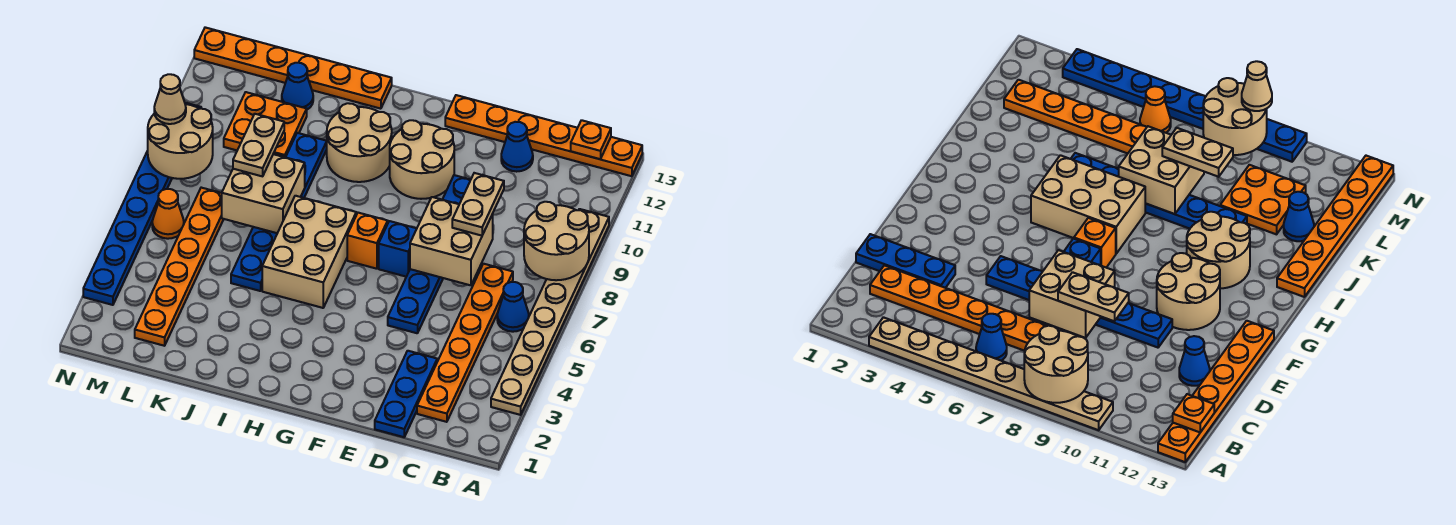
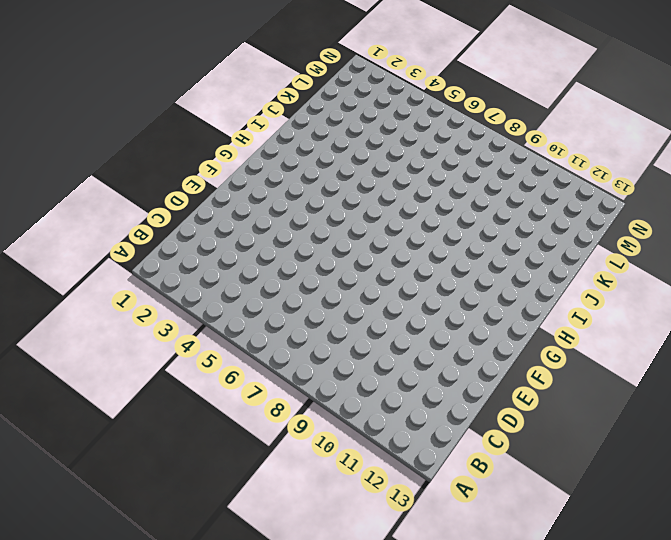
none -> tan 1x8 plate [491,209,609,415]
none -> orange 1x6 plate [445,95,642,176]
none -> blue 1x1 cone [497,282,529,332]

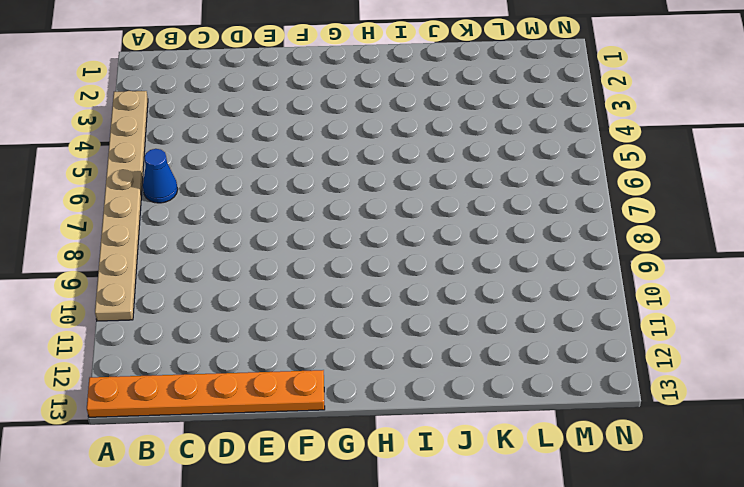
none -> orange 1x6 plate [417,264,513,422]
none -> blue 1x3 plate [375,351,437,437]
none -> blue 1x1 cone [501,122,533,172]

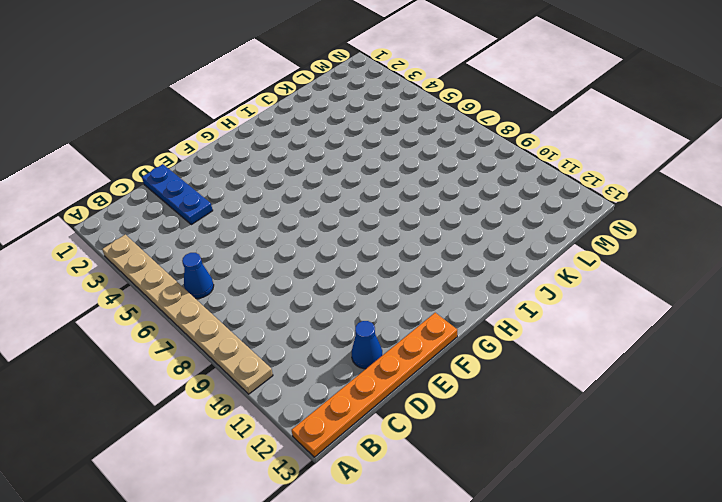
none -> orange 1x6 plate [417,264,513,422]
none -> blue 1x6 plate [388,175,470,333]
none -> blue 1x1 brick [379,221,417,277]

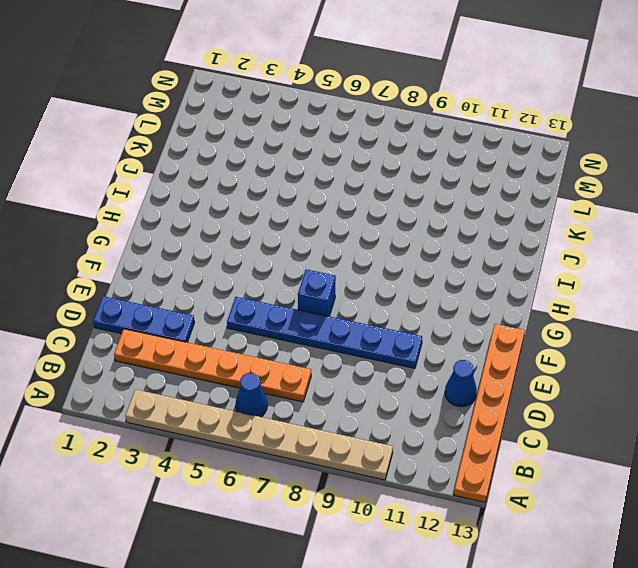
none -> tan 2x2 round brick [390,120,454,199]
none -> orange 1x1 brick [347,213,388,269]
none -> tan 2x3 brick [262,196,356,308]

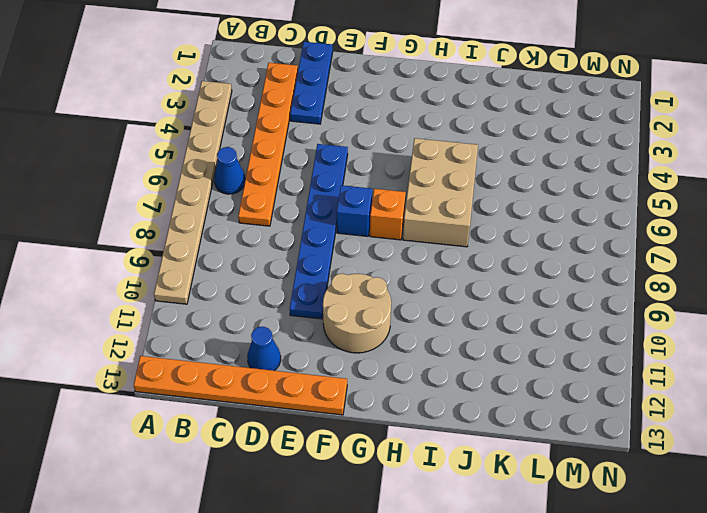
none -> tan 2x2 round brick [327,103,392,182]
none -> orange 1x6 plate [194,27,392,109]
none -> blue 1x6 plate [231,133,327,291]

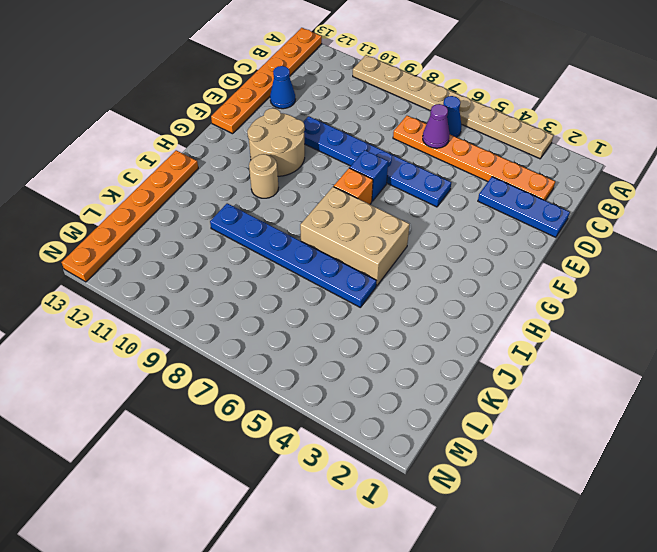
purple 1x1 cone [423,104,450,148] -> none
tan 1x1 round brick [249,154,279,198] -> tan 2x2 round brick [327,103,392,182]
none -> orange 2x2 plate [224,92,307,157]
none -> blue 1x1 cone [282,63,313,109]
none -> orange 1x6 plate [135,188,224,346]

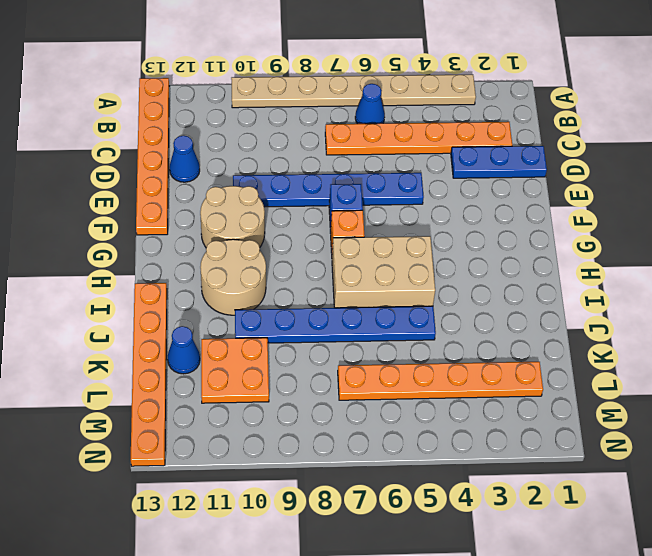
none -> orange 1x1 cone [152,189,184,239]
none -> blue 1x8 plate [83,103,201,305]
none -> tan 2x2 round brick [524,202,589,280]

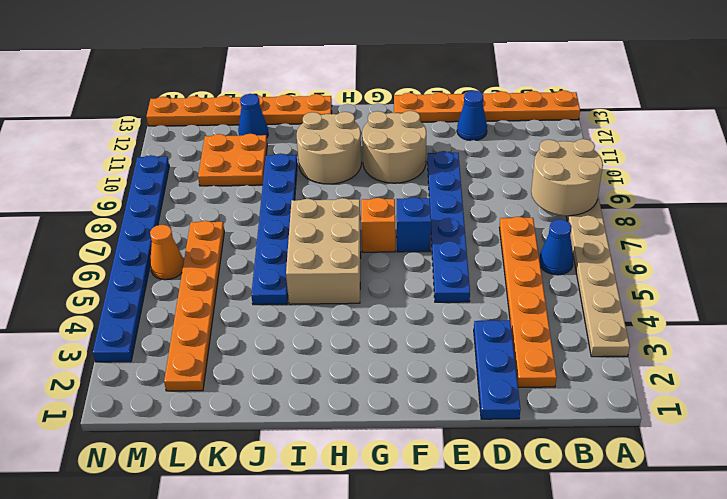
none -> orange 1x1 plate [571,120,611,159]
none -> tan 2x2 brick [410,197,493,285]
none -> tan 2x2 brick [222,154,305,233]

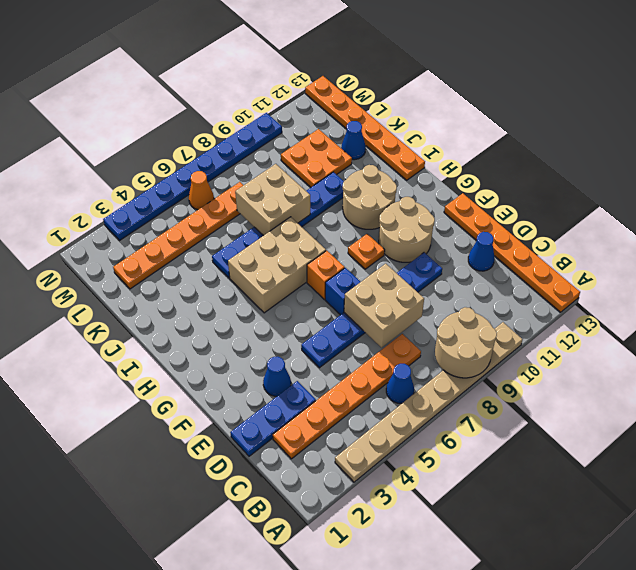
blue 1x1 cone [263,357,291,396] -> none
orange 1x1 plate [348,234,385,269] -> orange 1x1 plate moved to [571,120,611,159]
none -> tan 2x2 round brick [148,104,213,179]
none -> tan 1x2 plate [452,173,504,236]
none -> tan 1x2 plate [233,114,284,176]

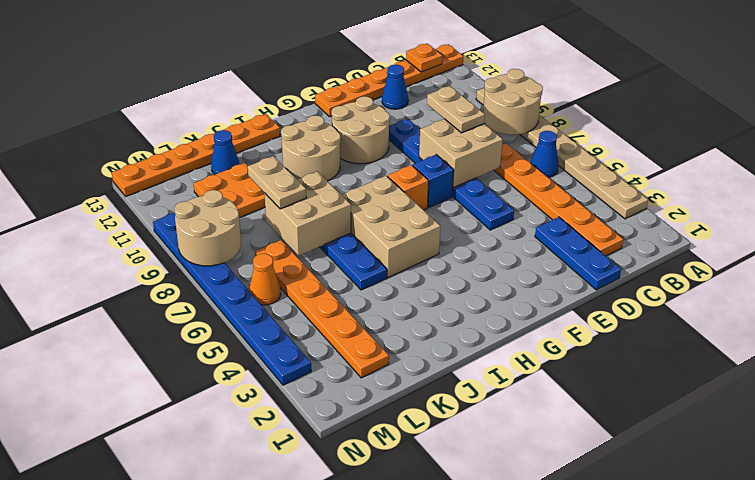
none -> tan 1x1 cone [154,74,186,124]

